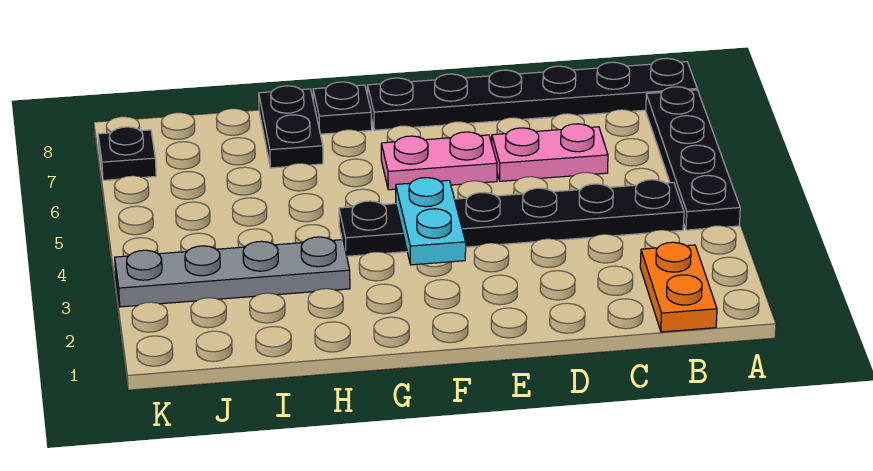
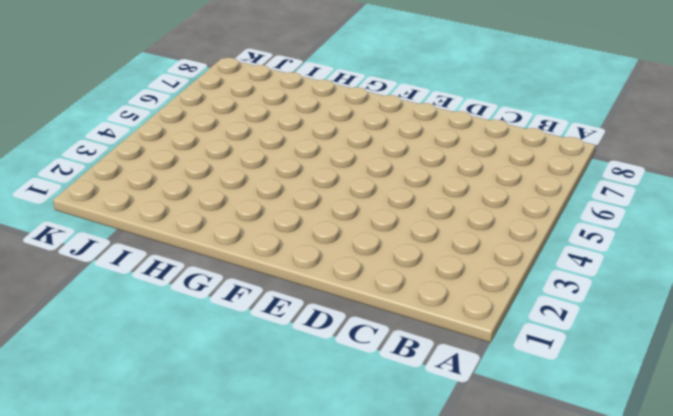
none -> black 1x4 plate [646,87,740,230]
none -> black 1x6 plate [368,59,697,130]

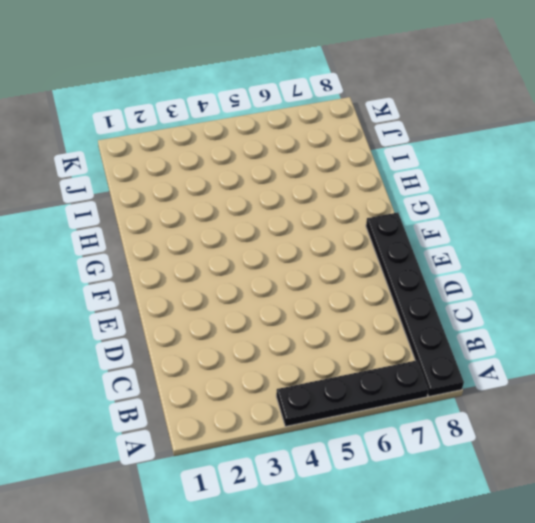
none -> orange 1x2 plate [640,242,717,332]
none -> black 1x6 plate [339,180,684,256]

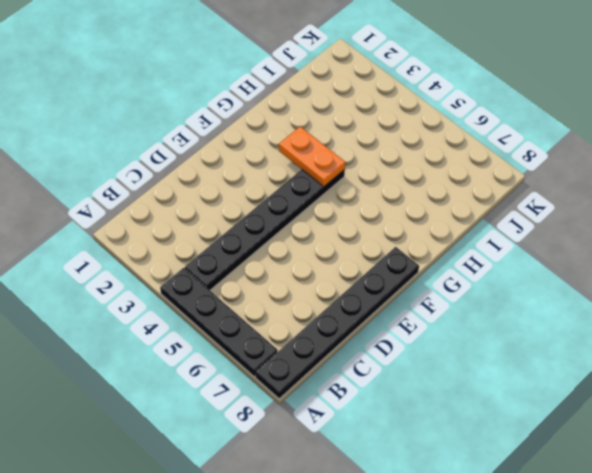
orange 1x2 plate [279,127,345,187] -> orange 1x2 plate moved to [640,242,717,332]
none -> pink 1x2 plate [492,124,608,181]
none -> pink 1x2 plate [381,132,497,190]

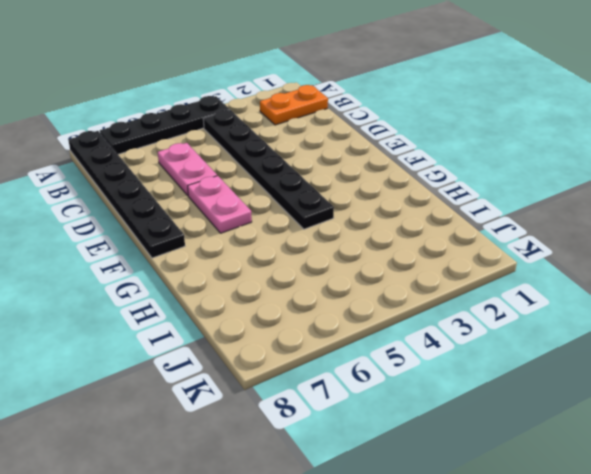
none -> black 1x1 plate [313,82,372,134]
none -> grey 1x4 plate [115,237,350,307]

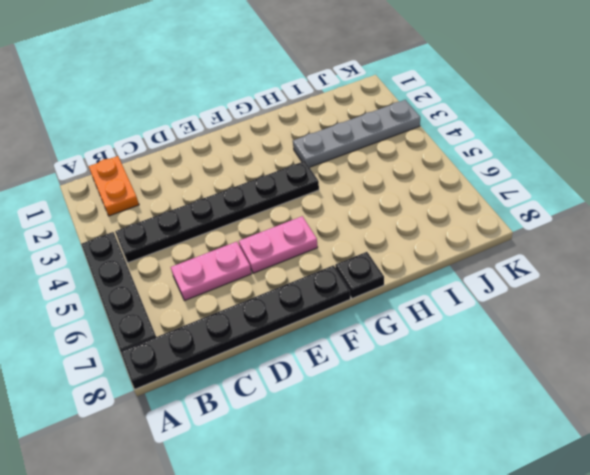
none -> black 1x2 plate [259,86,323,168]
none -> black 1x1 plate [98,127,156,180]

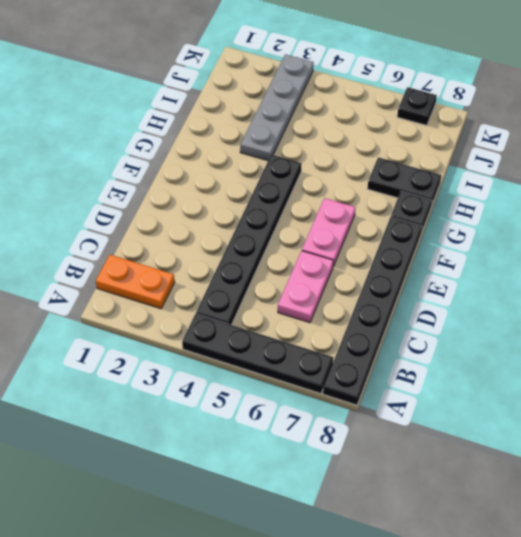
none -> cyan 1x2 plate [396,178,466,265]

